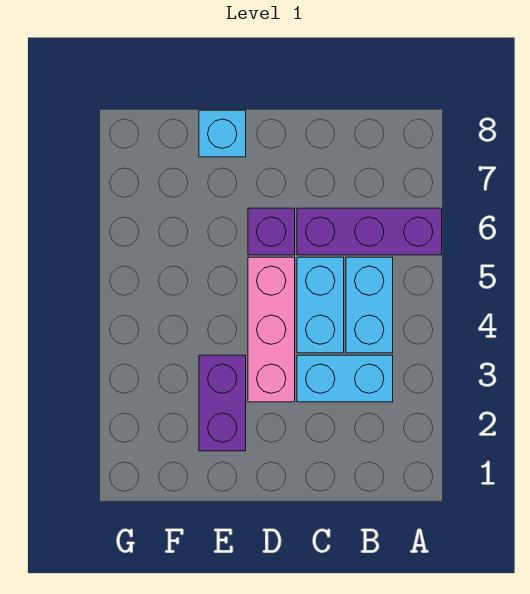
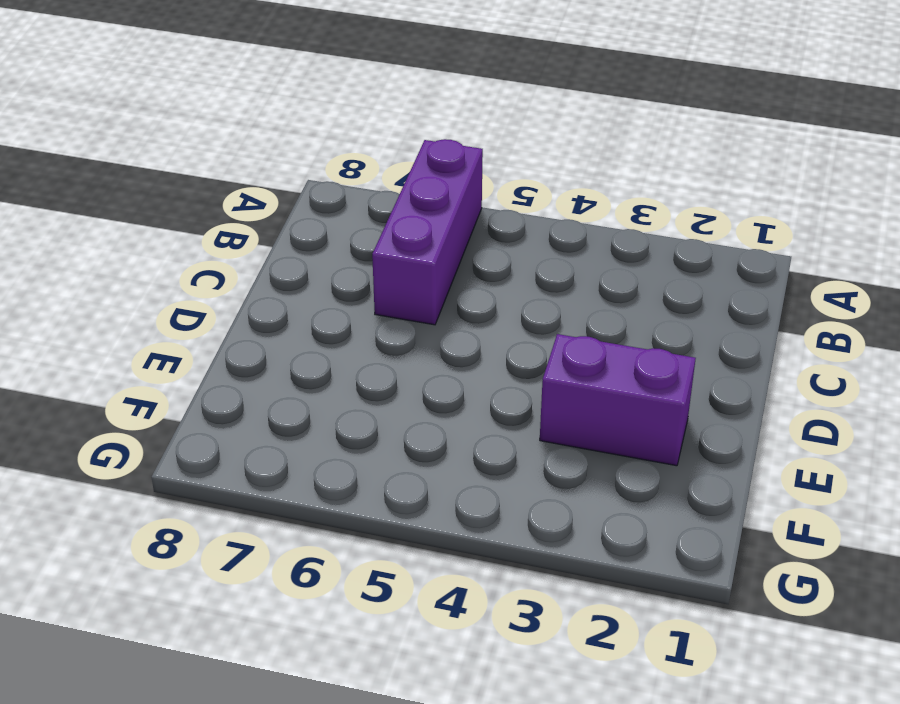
none -> cyan 1x2 brick [297,355,393,402]
none -> cyan 1x2 brick [346,257,393,353]

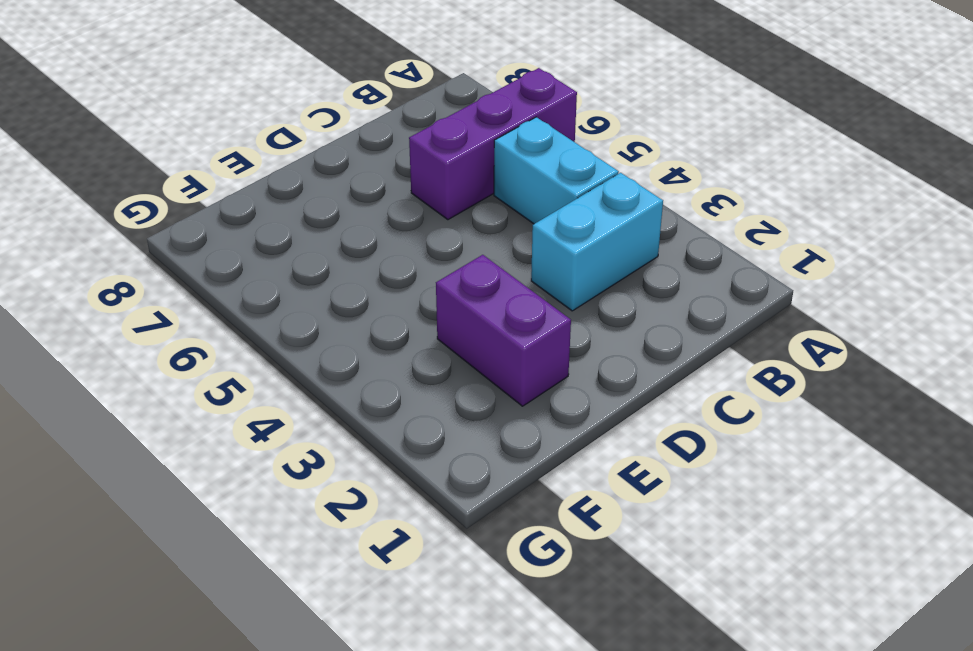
none -> cyan 1x2 brick [297,257,344,353]
none -> pink 1x3 brick [248,257,295,402]

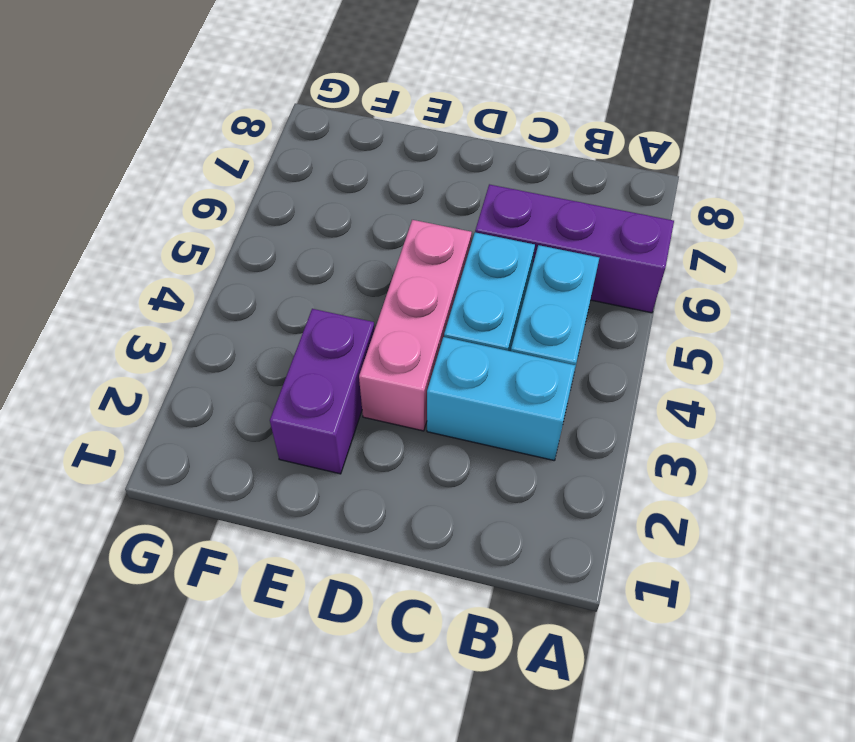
none -> purple 1x1 brick [248,208,295,255]
none -> cyan 1x1 brick [199,110,246,157]

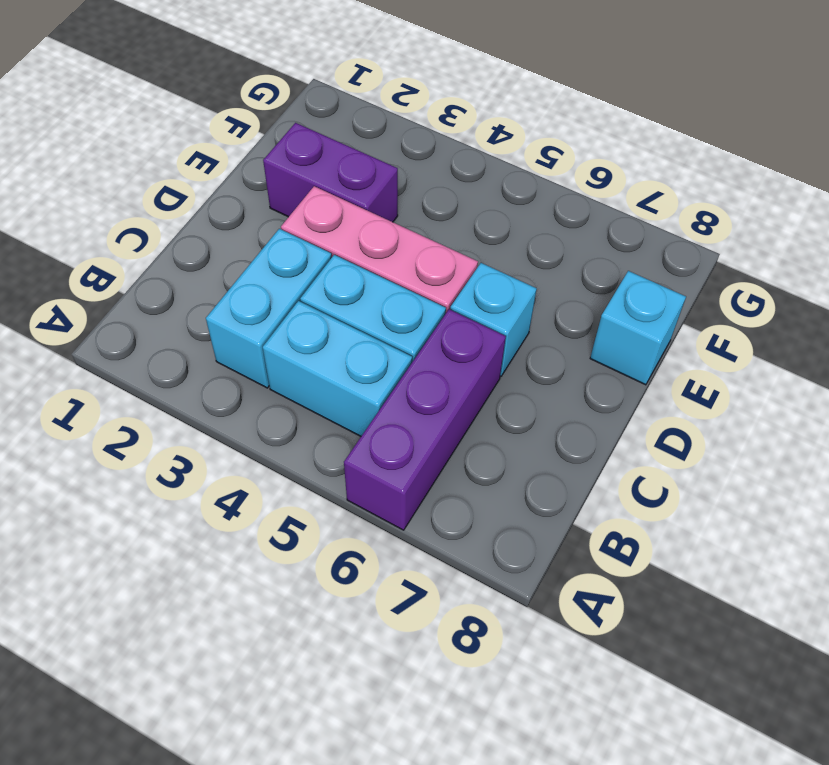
cyan 1x1 brick [450,263,537,376] -> purple 1x1 brick [248,208,295,255]

